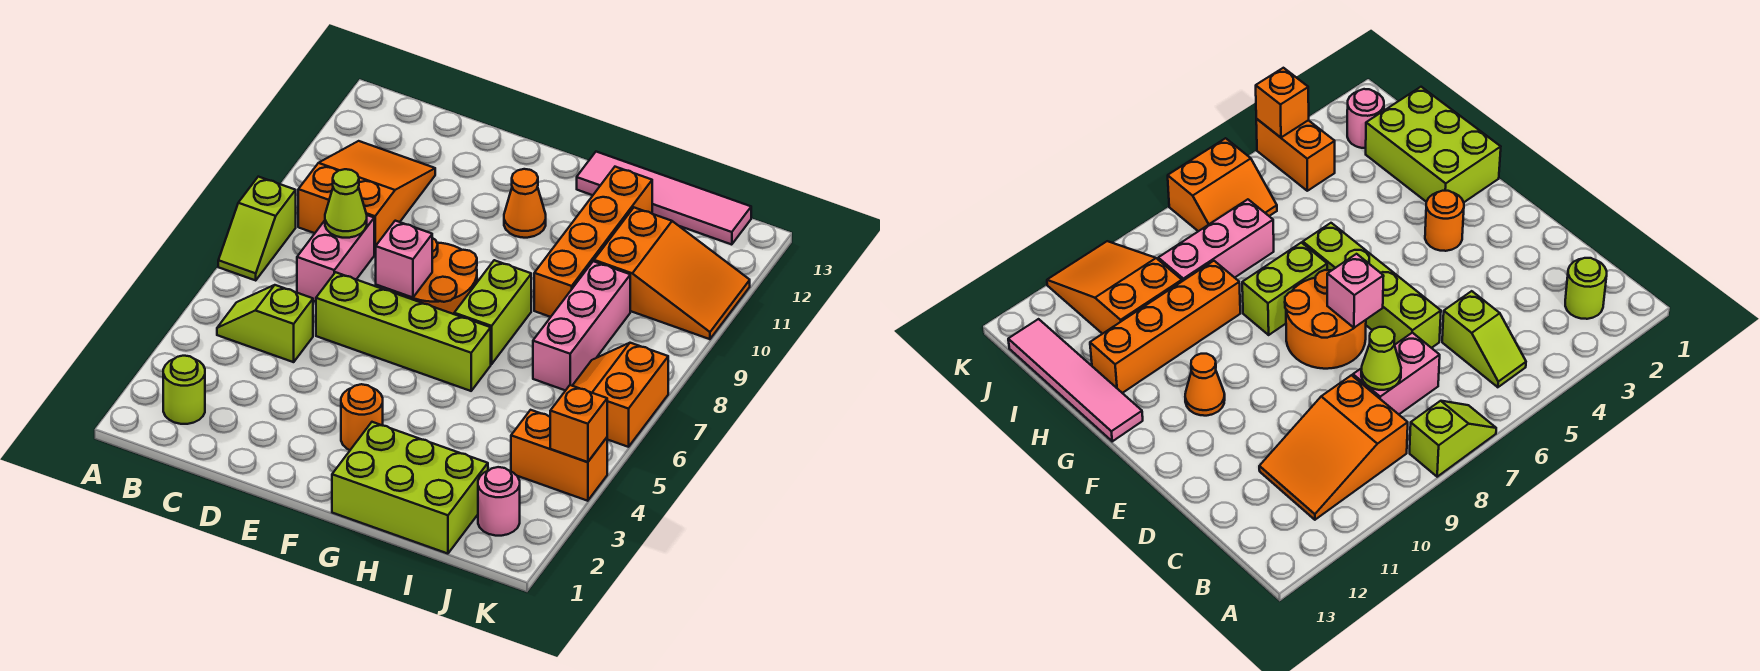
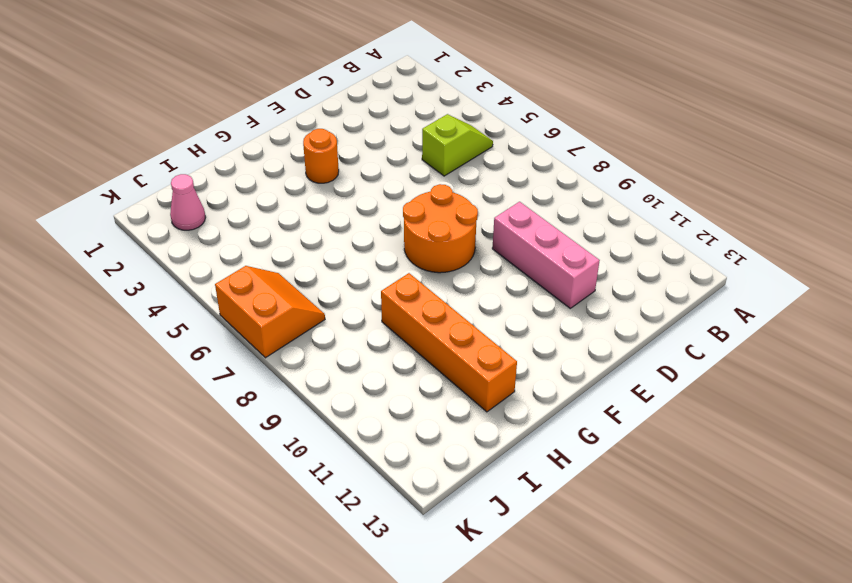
pink 1x3 brick [492,202,600,308] -> pink 1x3 brick moved to [533,261,630,391]
pink 1x1 cone [170,174,206,230] -> pink 1x1 round brick [478,467,520,536]
none -> lime 1x2 slope [218,177,296,280]
none -> lime 1x1 round brick [163,356,205,424]
none -> orange 2x3 slope [298,141,435,254]

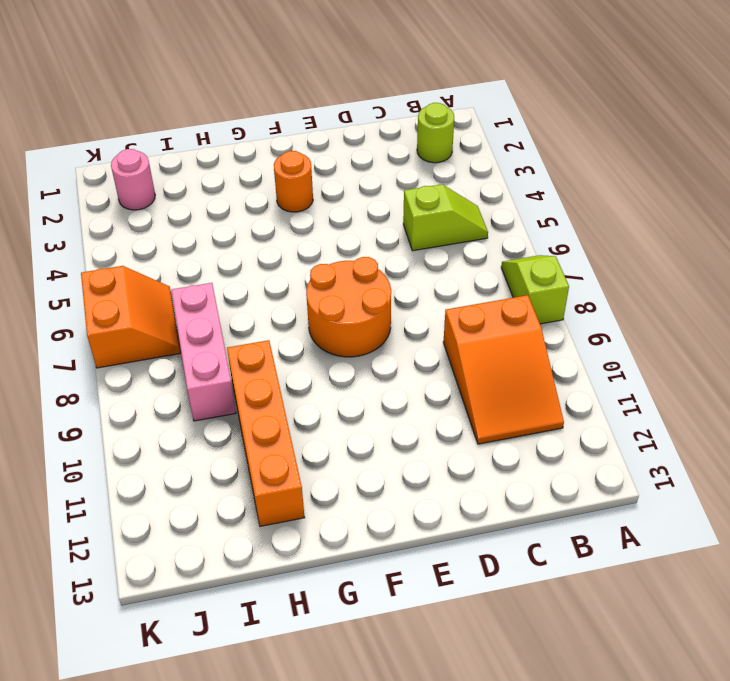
none -> pink 1x2 brick [297,215,374,302]
none -> lime 1x4 brick [316,272,491,391]
none -> orange 1x1 cone [504,169,546,238]

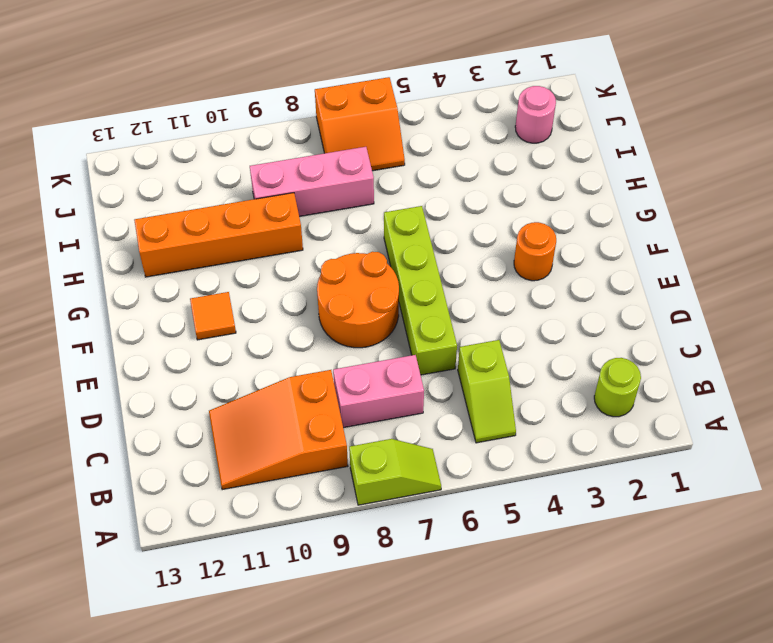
orange 1x1 tile [190,292,236,340] -> orange 1x1 cone [504,169,546,238]
none -> lime 2x3 brick [332,422,488,554]
none -> lime 1x2 brick [454,260,531,364]
none -> pink 1x4 tile [577,152,751,245]

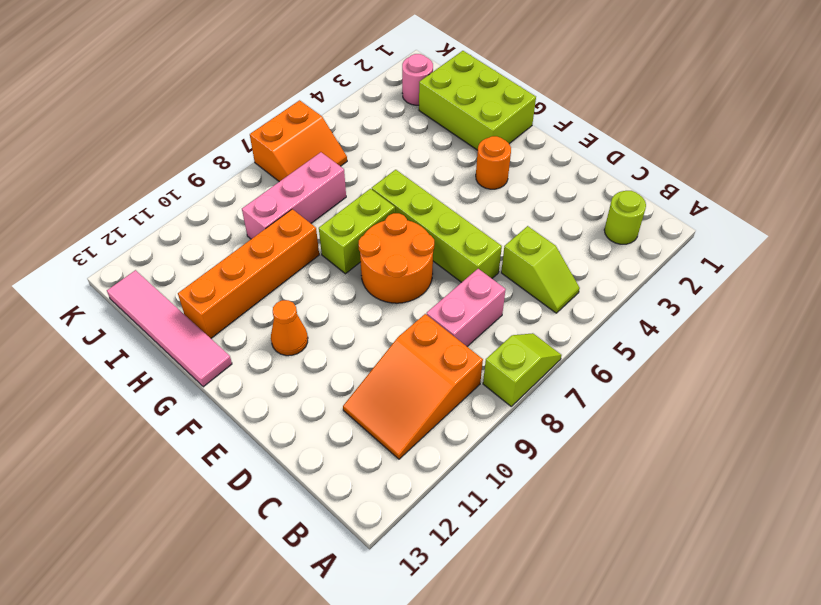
none -> orange 2x3 slope [594,208,750,339]
none -> orange 1x2 brick [511,410,607,501]
none -> lime 1x1 cone [325,169,367,238]

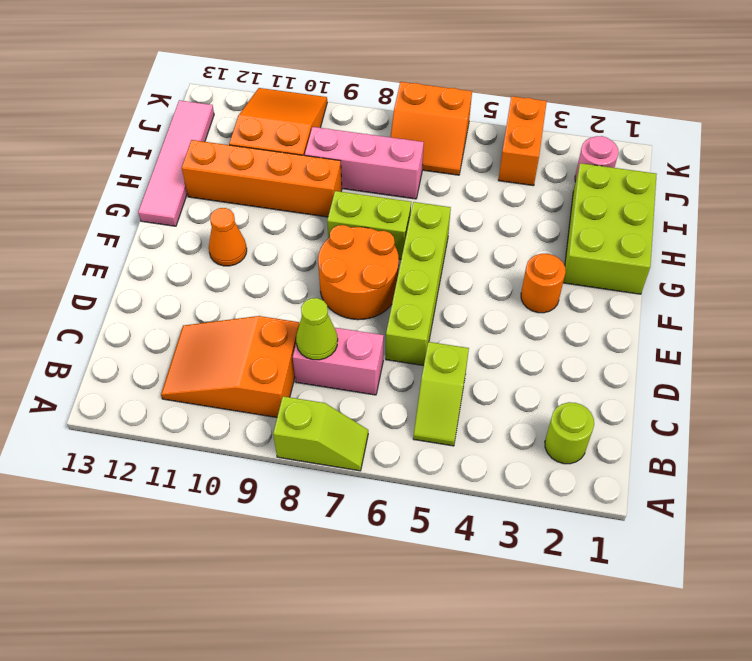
none -> pink 1x1 brick [376,221,432,298]
none -> orange 1x1 brick [550,385,607,462]

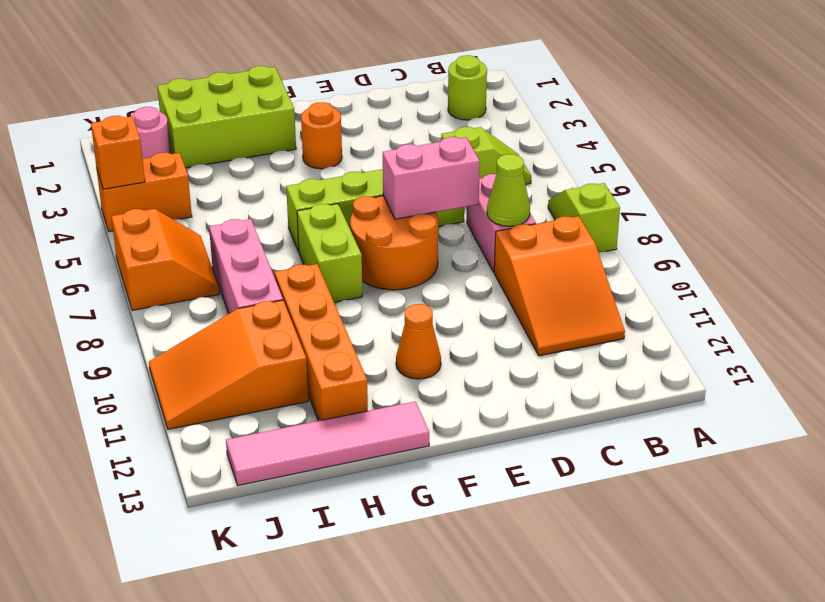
pink 1x2 brick [383,137,480,219] -> pink 1x1 brick [376,221,432,298]

